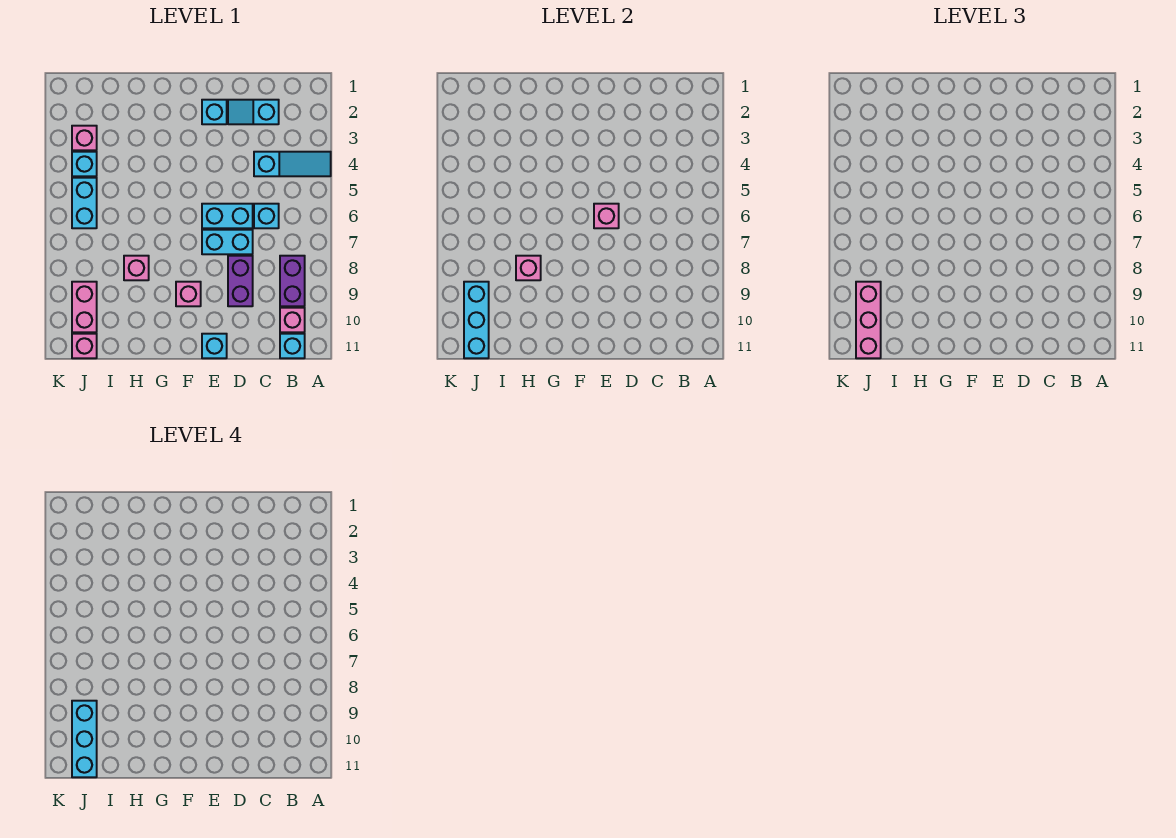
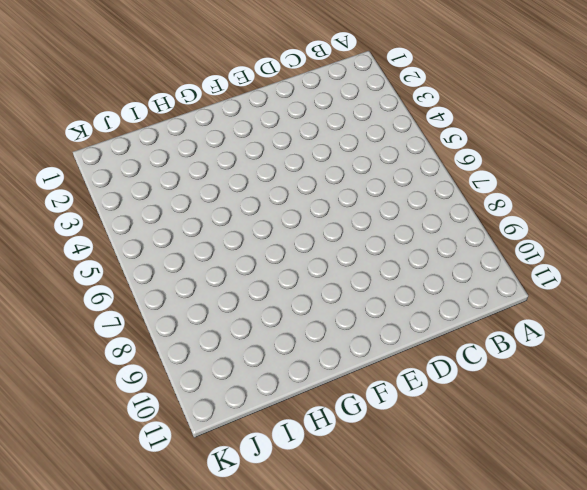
none -> cyan 1x3 slope [254,152,331,176]
none -> purple 1x2 brick [280,256,305,306]
none -> pink 1x1 brick [280,308,305,332]

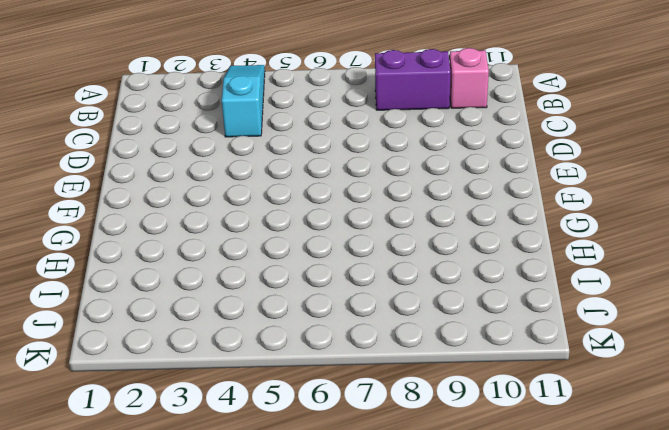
none -> cyan 1x1 brick [280,334,305,358]
none -> cyan 1x2 slope [228,100,279,124]
none -> cyan 1x1 brick [254,204,279,228]

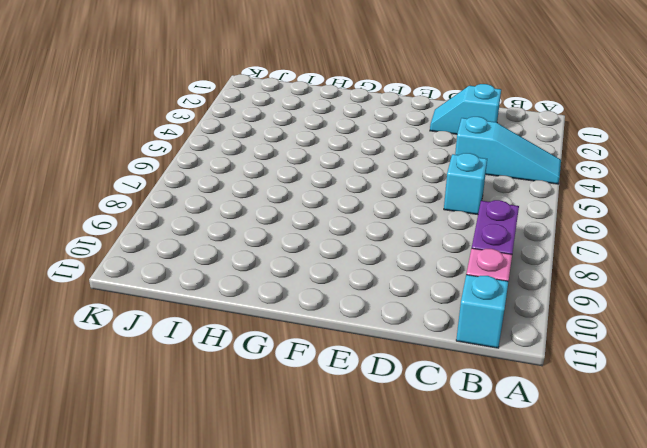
none -> cyan 1x2 brick [202,204,253,228]
none -> cyan 1x2 brick [202,230,253,254]
none -> purple 1x2 brick [228,256,253,306]

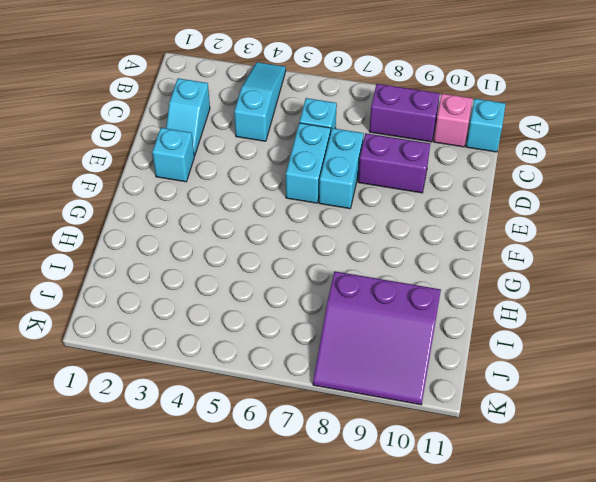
purple 3x3 slope [313,271,441,405] -> pink 1x2 brick [72,282,97,332]
none -> cyan 1x1 brick [202,334,227,358]
none -> pink 1x1 brick [176,282,201,306]
none -> pink 1x1 brick [124,256,149,280]

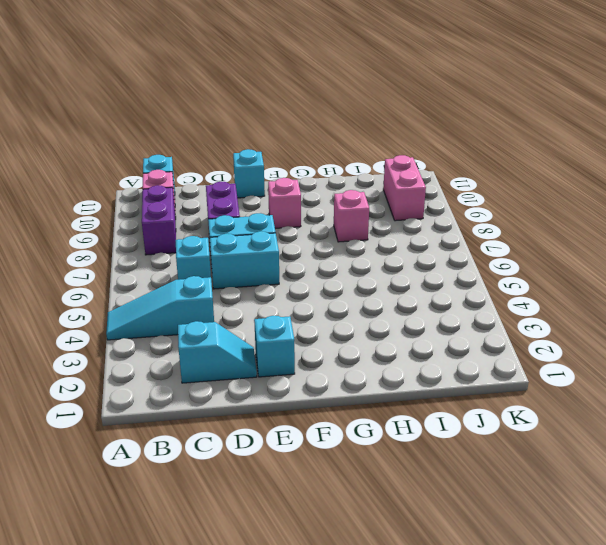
none -> pink 1x1 brick [72,126,97,150]
none -> cyan 1x1 brick [72,152,97,176]
none -> cyan 1x2 brick [72,178,97,228]

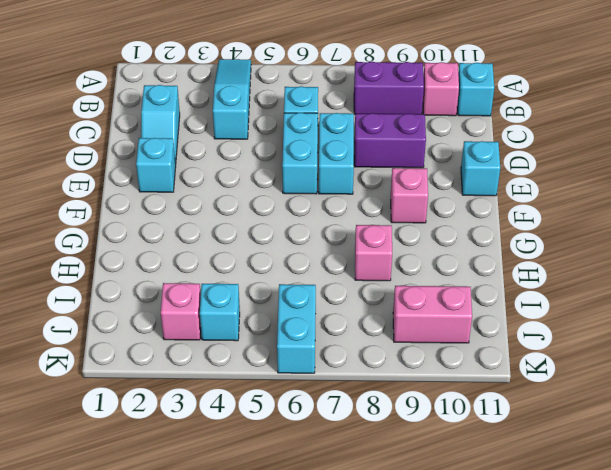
cyan 1x2 brick [277,284,316,373] -> cyan 1x2 brick turned to [72,178,97,228]
none -> pink 1x1 brick [72,334,97,358]
none -> pink 1x1 brick [594,204,619,228]
none -> pink 1x1 brick [516,256,541,280]

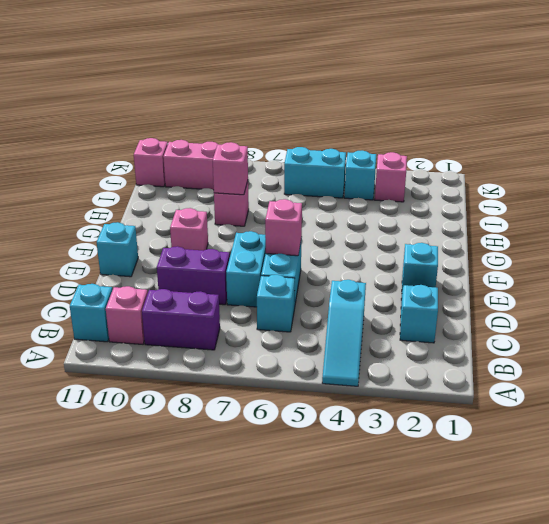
none -> cyan 1x3 brick [464,282,489,358]
none -> pink 1x3 brick [856,282,881,358]
none -> cyan 1x3 brick [72,701,97,777]

